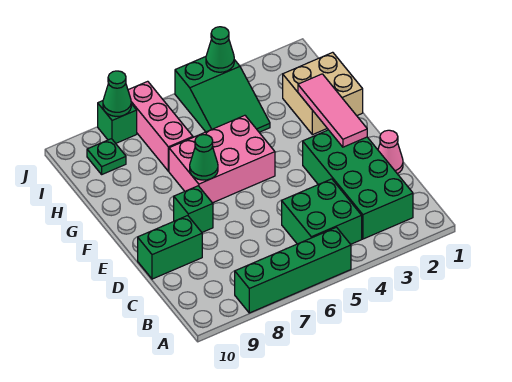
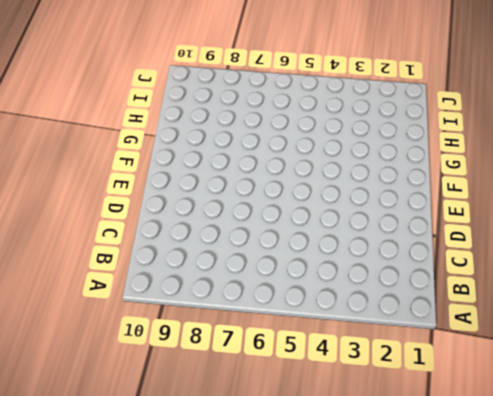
none -> green 1x4 brick [235,227,351,313]
none -> green 2x4 brick [303,130,413,239]
none -> green 2x2 brick [282,179,362,244]

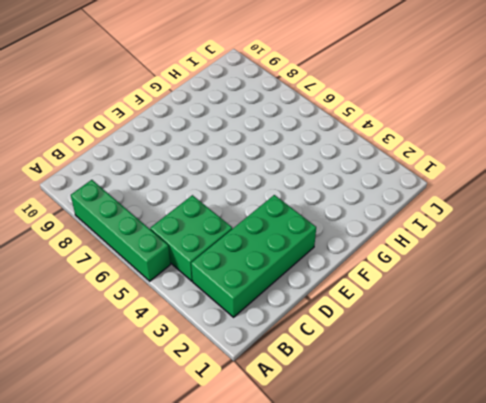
none -> pink 1x1 cone [378,130,403,174]
none -> green 1x2 brick [138,216,202,279]
none -> green 1x1 brick [174,186,213,232]

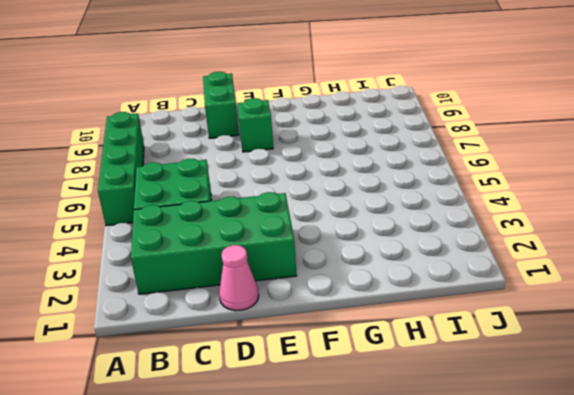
none -> pink 2x3 brick [169,115,275,203]
none -> tan 2x2 brick [283,52,363,135]
none -> green 2x3 slope [175,57,270,132]

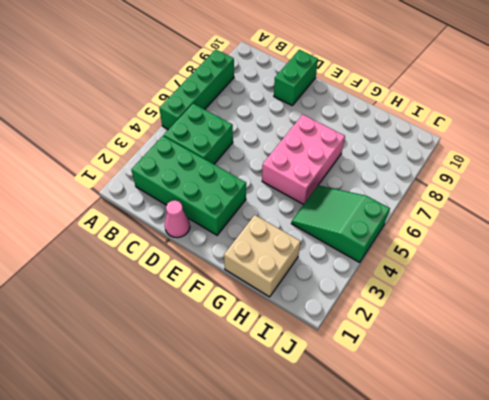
none -> green 1x1 brick [174,186,213,232]
none -> pink 1x3 brick [128,81,193,171]
none -> green 1x1 plate [87,139,126,174]

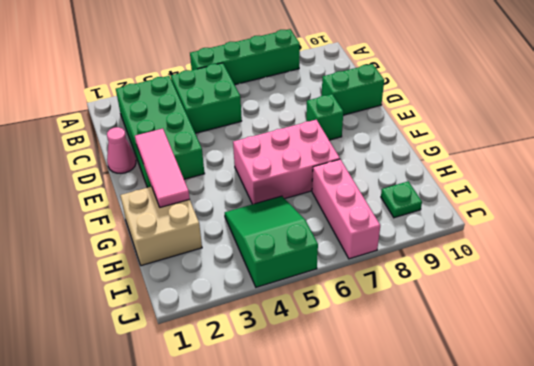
none -> green 1x1 brick [98,101,137,143]
none -> green 1x1 cone [190,135,218,180]
none -> green 1x1 cone [206,27,234,72]

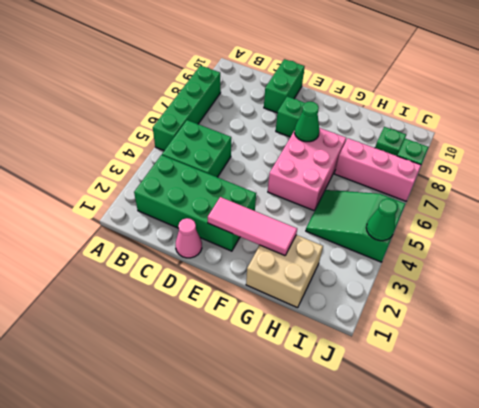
none -> green 1x1 cone [103,71,131,116]

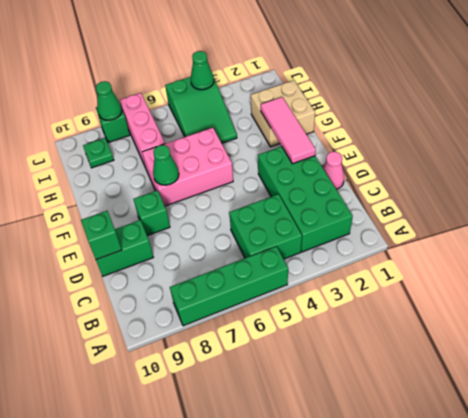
green 1x1 brick [81,211,122,260] -> none

